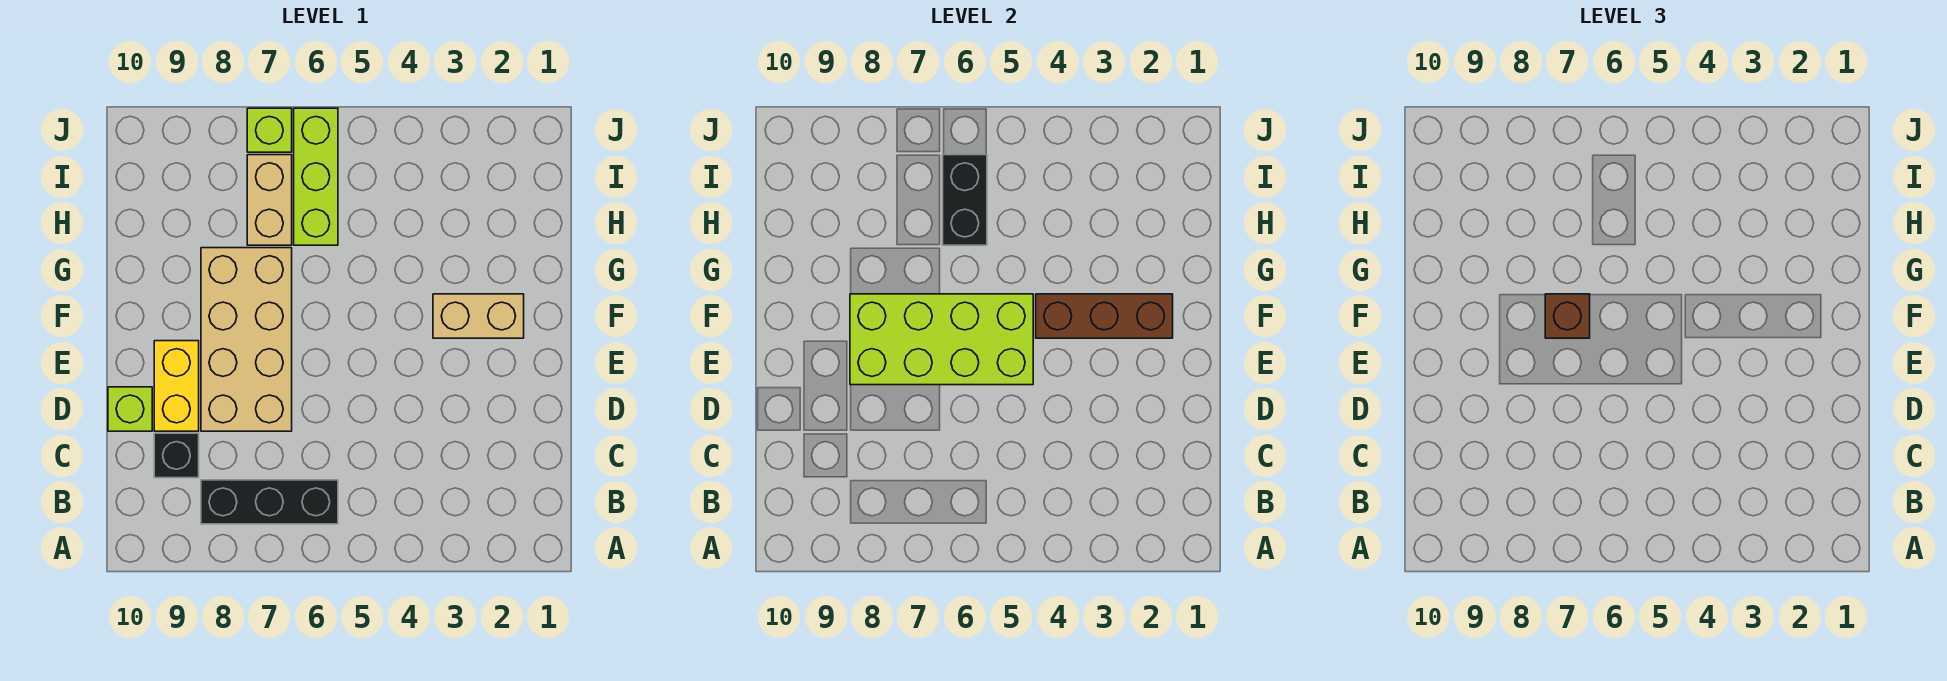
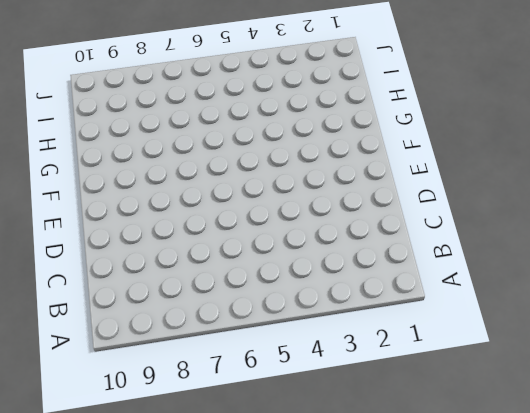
none -> black 1x3 brick [201,480,338,524]
none -> black 1x1 brick [154,433,199,478]
none -> tan 2x4 brick [201,248,292,431]

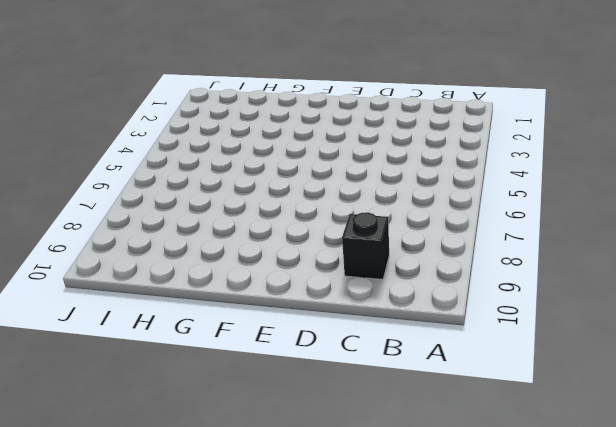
none -> black 1x3 brick [201,480,338,524]
none -> tan 2x4 brick [201,248,292,431]
none -> yellow 1x2 brick [154,341,199,431]

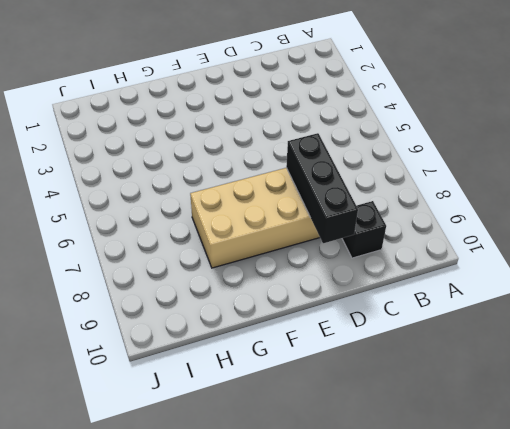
black 1x3 brick [286,133,358,243] -> black 1x3 brick moved to [201,480,338,524]
none -> yellow 1x2 brick [154,341,199,431]
none -> lime 1x1 brick [108,387,152,431]
none -> tan 1x2 brick [433,294,524,338]

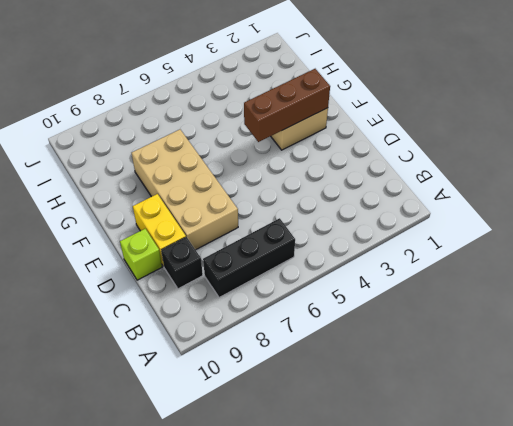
none -> lime 1x3 brick [294,108,338,245]
none -> tan 1x2 brick [247,155,292,245]
none -> lime 1x1 brick [247,108,292,152]

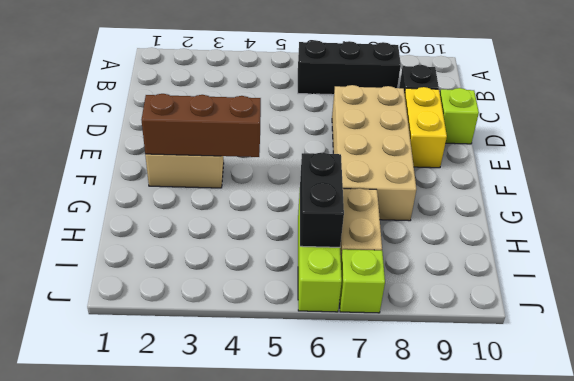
none -> lime 2x4 brick [850,294,1033,385]
none -> brown 1x1 brick [1545,294,1590,338]

